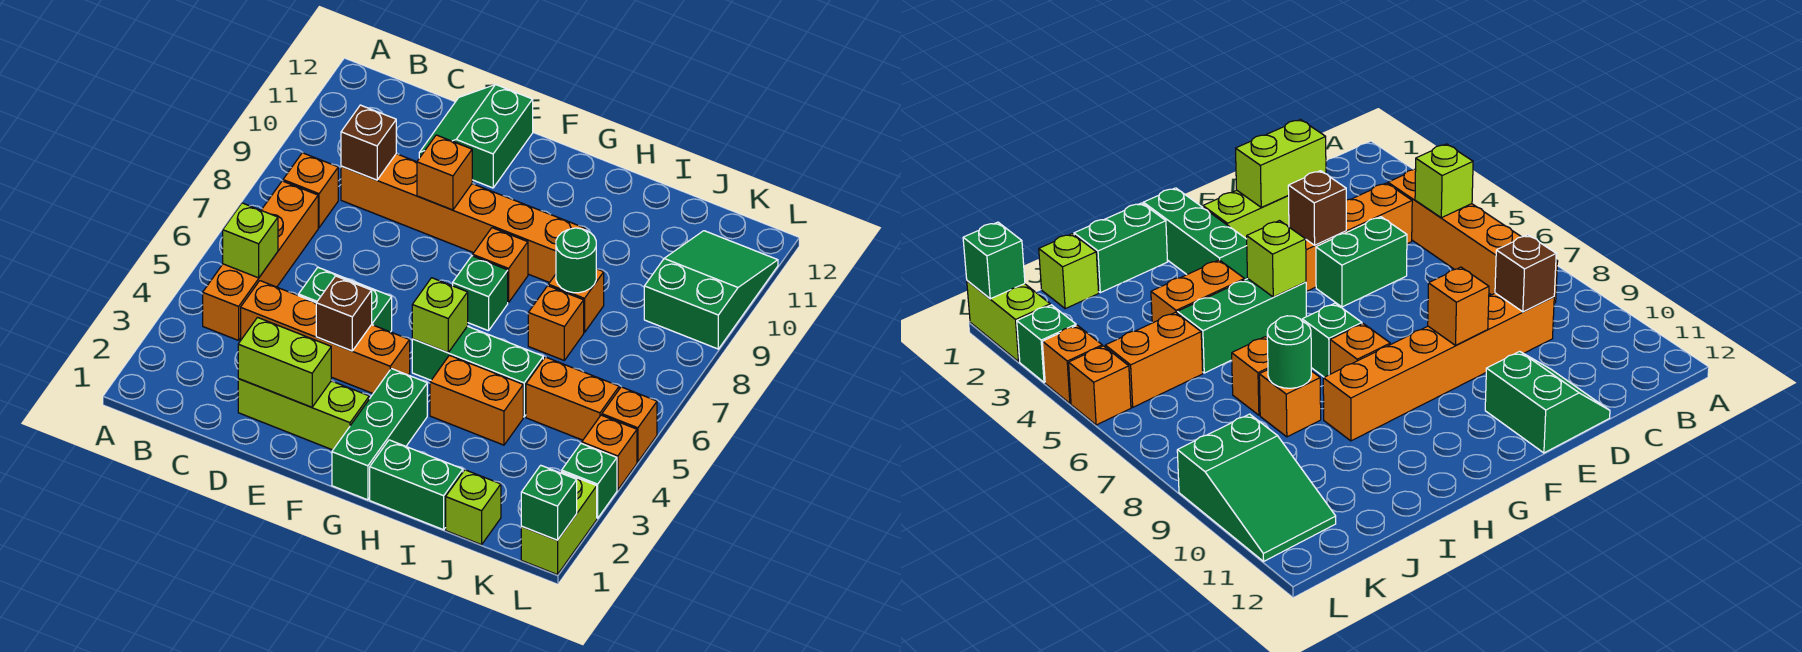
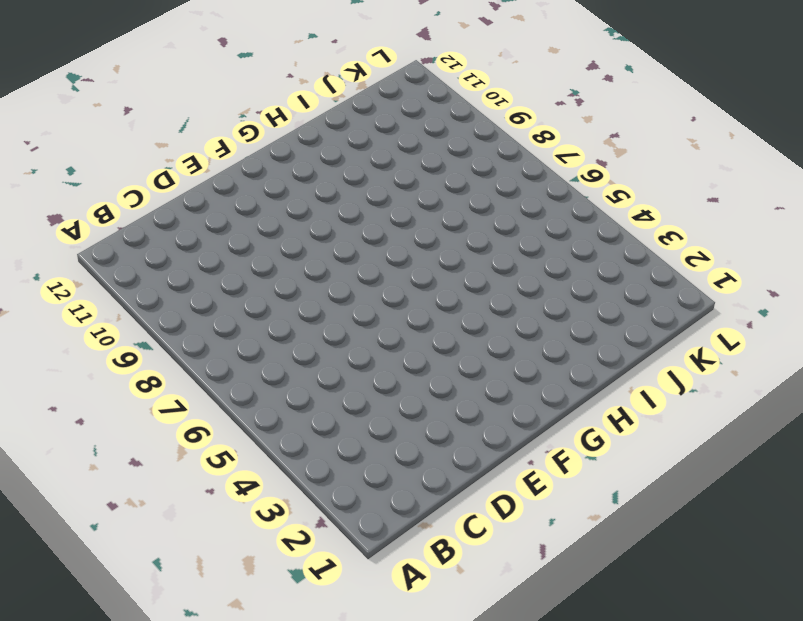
none -> orange 1x4 brick [203,181,318,340]
none -> orange 1x1 brick [283,153,338,228]
none -> orange 1x4 brick [241,281,410,393]
none -> orange 1x6 brick [341,154,586,283]

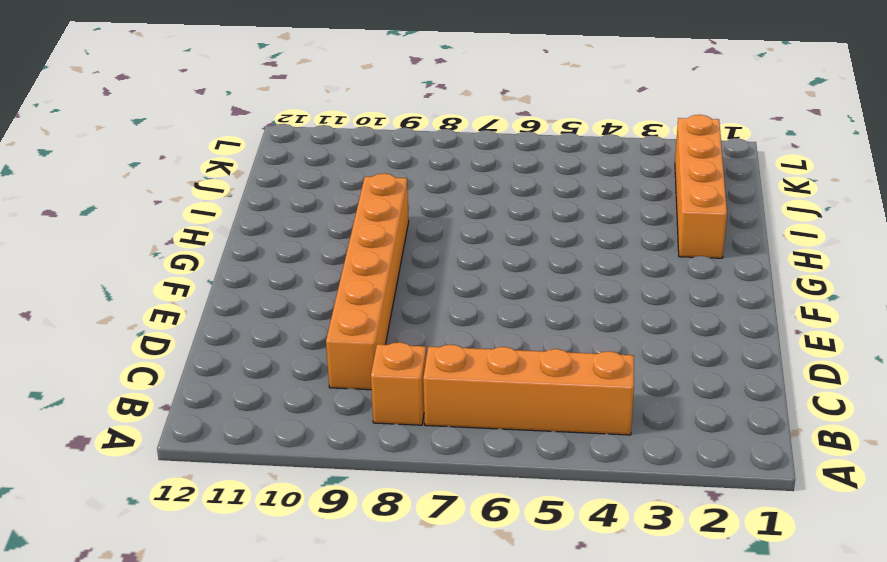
orange 1x4 brick [675,115,727,258] -> orange 1x4 brick moved to [241,281,410,393]
none -> lime 1x3 brick [238,379,369,450]
none -> green 1x2 brick [299,267,392,332]
none -> green 2x2 slope [419,85,533,188]
none -> green 1x3 brick [332,369,427,500]

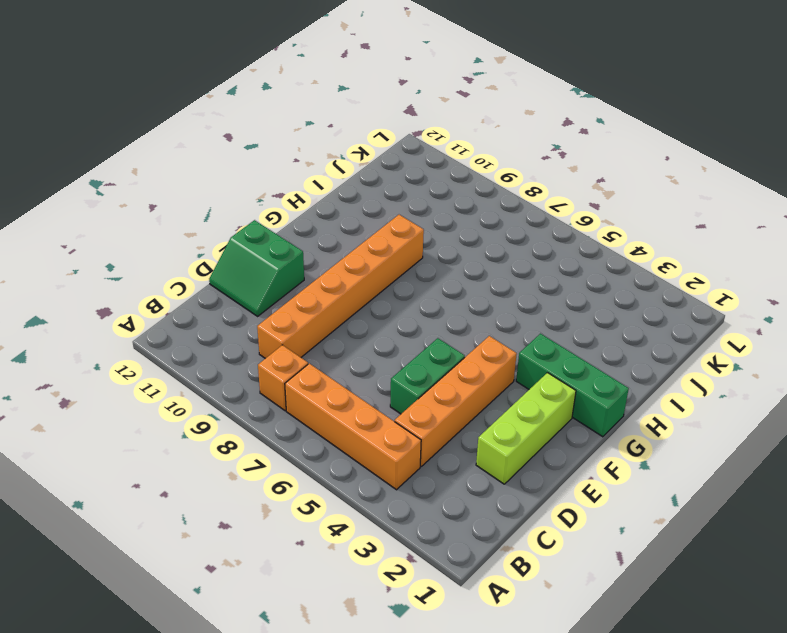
none -> green 1x3 brick [412,326,543,417]
none -> green 1x1 brick [453,256,508,331]
none -> orange 1x1 brick [473,228,528,302]
none -> green 1x2 brick [370,440,463,530]

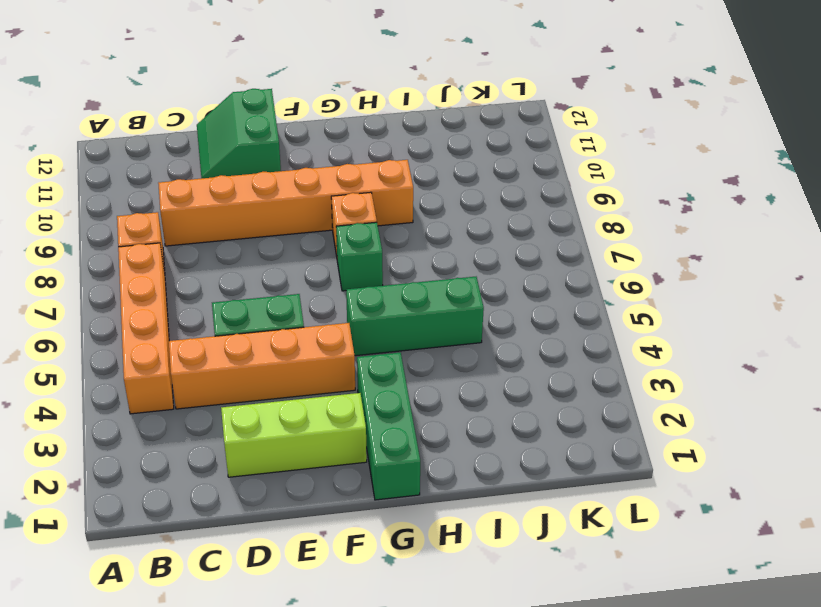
none -> green 1x2 brick [370,440,463,530]
none -> orange 1x2 brick [430,355,523,445]
none -> orange 1x1 brick [528,286,584,360]
none -> orange 1x1 brick [548,269,604,332]

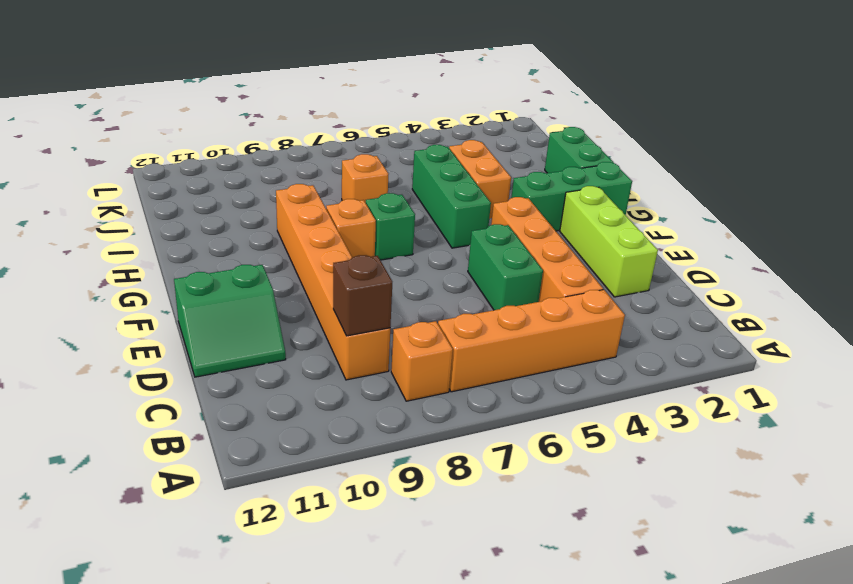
none -> orange 1x1 brick [548,269,604,332]
none -> lime 1x1 brick [446,470,501,545]
none -> orange 1x2 brick [526,357,619,440]
none -> green 2x3 slope [644,231,778,349]

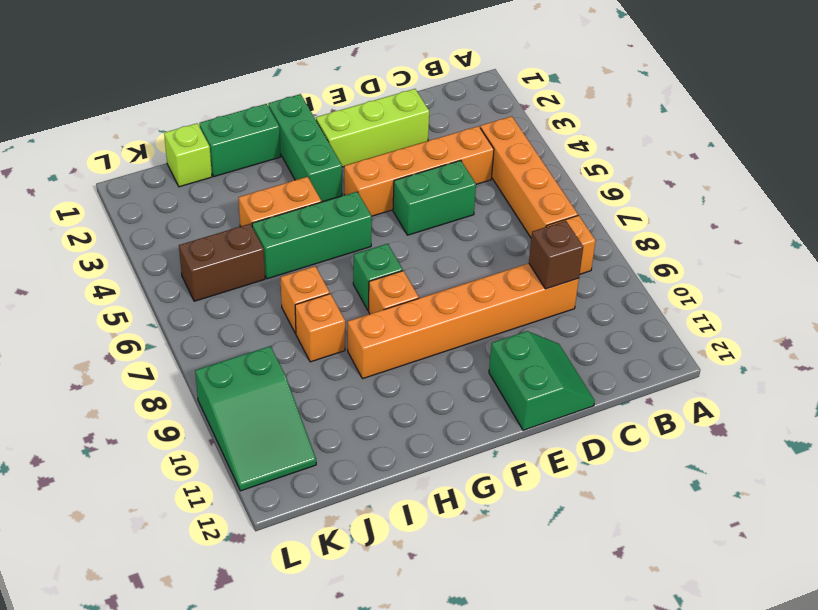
brown 1x2 brick [179,224,265,301] -> orange 1x2 brick [526,357,619,440]
none -> lime 1x2 brick [521,472,597,575]
none -> green 1x1 brick [562,443,617,518]
none -> orange 1x1 brick [582,415,637,490]
none -> orange 1x1 brick [602,387,657,462]

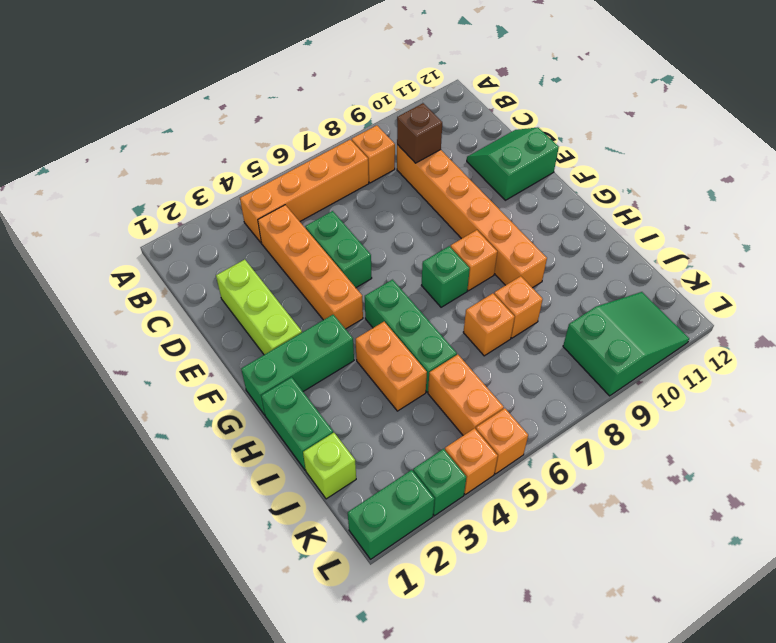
green 1x2 brick [348,470,434,559] -> lime 1x2 brick [521,472,597,575]
none -> lime 1x1 brick [223,203,278,278]
none -> lime 1x2 brick [238,318,331,407]
none -> brown 1x1 brick [316,276,372,351]
none -> orange 1x1 brick [417,135,472,210]

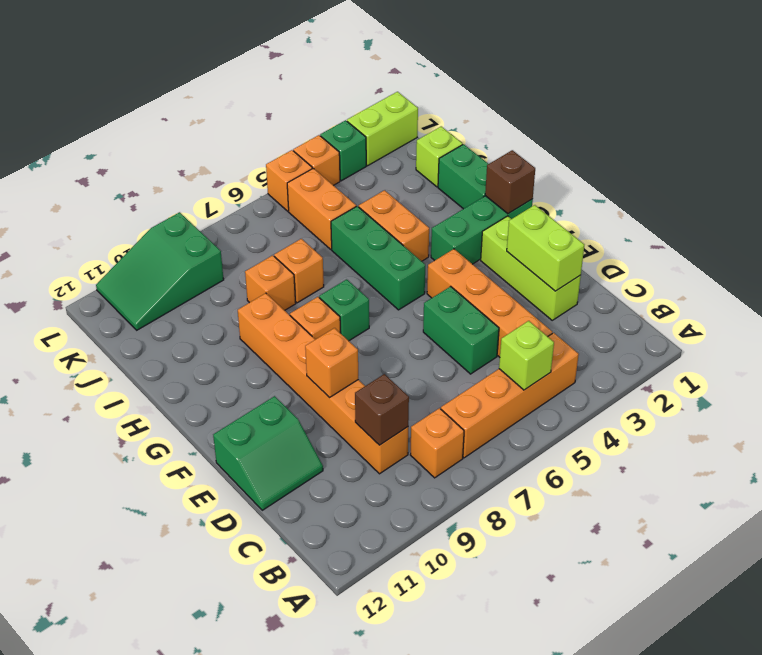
brown 1x1 brick [485,150,535,214] -> brown 1x1 brick moved to [316,276,372,351]
none -> lime 1x1 brick [412,278,468,353]
none -> green 1x1 round brick [556,228,596,293]
none -> green 1x1 brick [521,465,577,540]

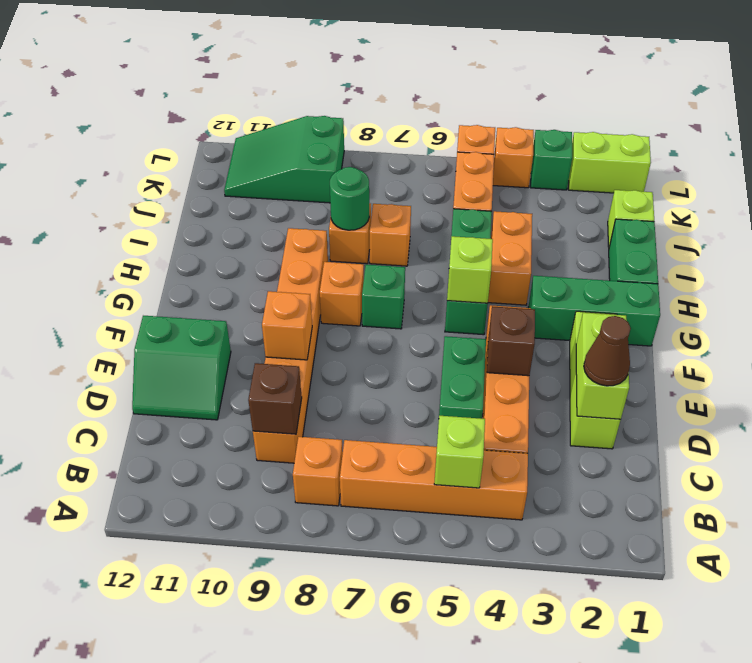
brown 1x1 cone [584,316,631,386] -> none
none -> green 1x1 brick [521,465,577,540]

